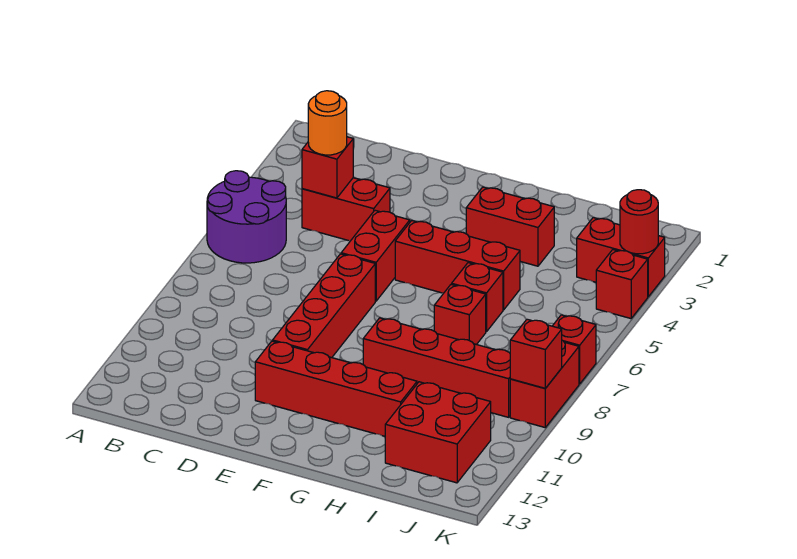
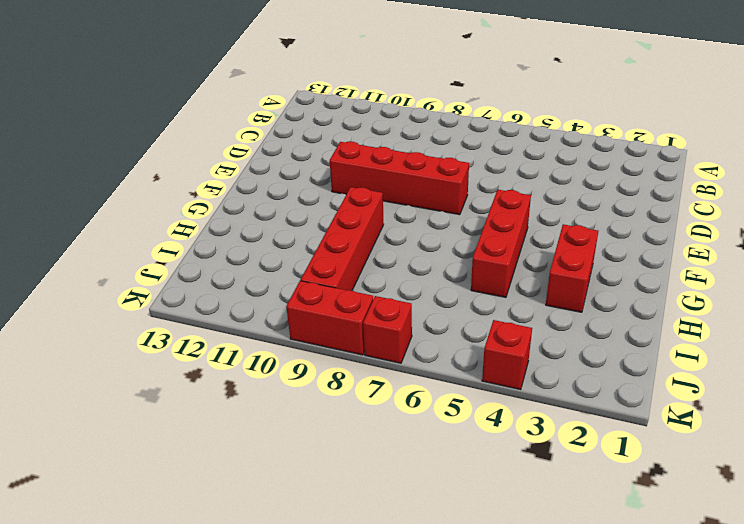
none -> purple 2x2 round brick [207,171,286,263]
none -> red 1x2 brick [302,178,390,241]
none -> red 1x2 brick [341,210,410,301]

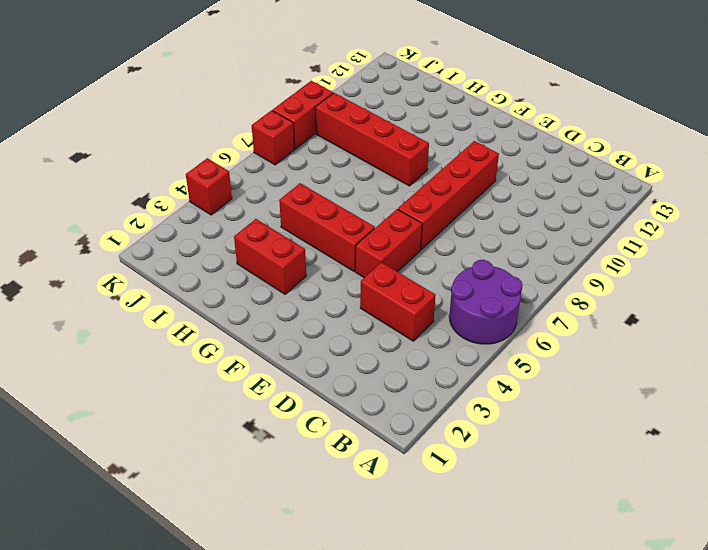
none -> red 1x4 brick [255,341,417,436]
none -> red 1x1 brick [452,263,503,332]
none -> red 1x1 brick [434,284,486,345]

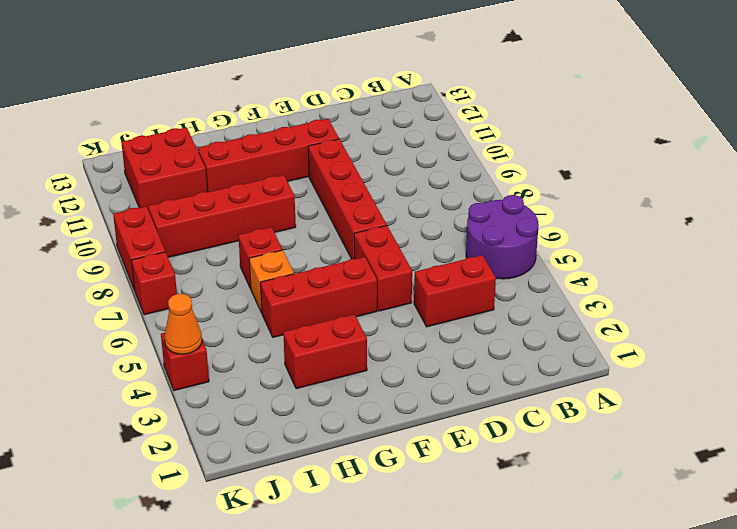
orange 1x1 brick [249,250,294,313] -> red 1x1 brick [452,263,503,332]
orange 1x1 cone [164,294,202,354] -> none
none -> red 1x2 brick [577,218,665,297]
none -> red 1x1 brick [302,137,353,198]
none -> red 1x1 round brick [620,190,658,254]

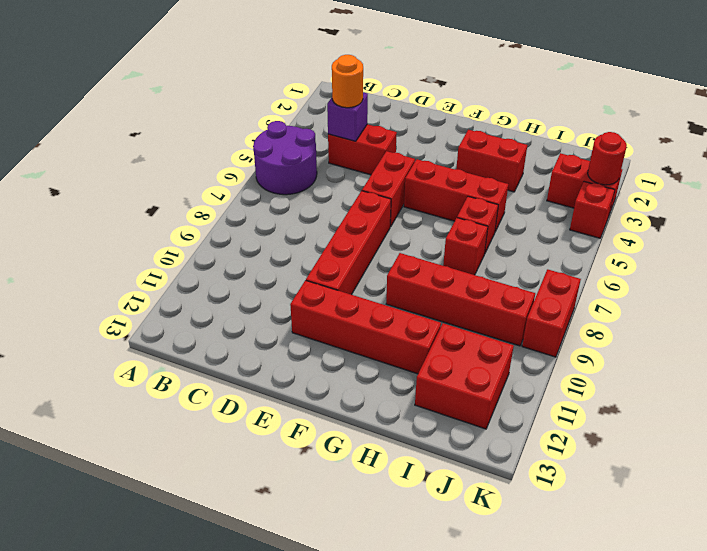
purple 1x1 brick [327,93,368,141] -> red 1x1 brick [302,137,353,198]
none -> red 1x1 brick [553,315,596,384]
none -> red 1x1 brick [510,319,562,388]

